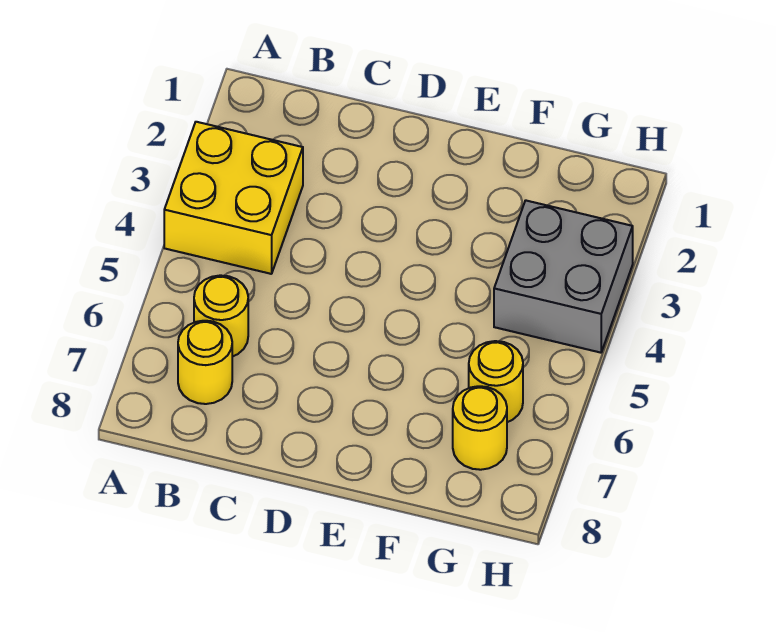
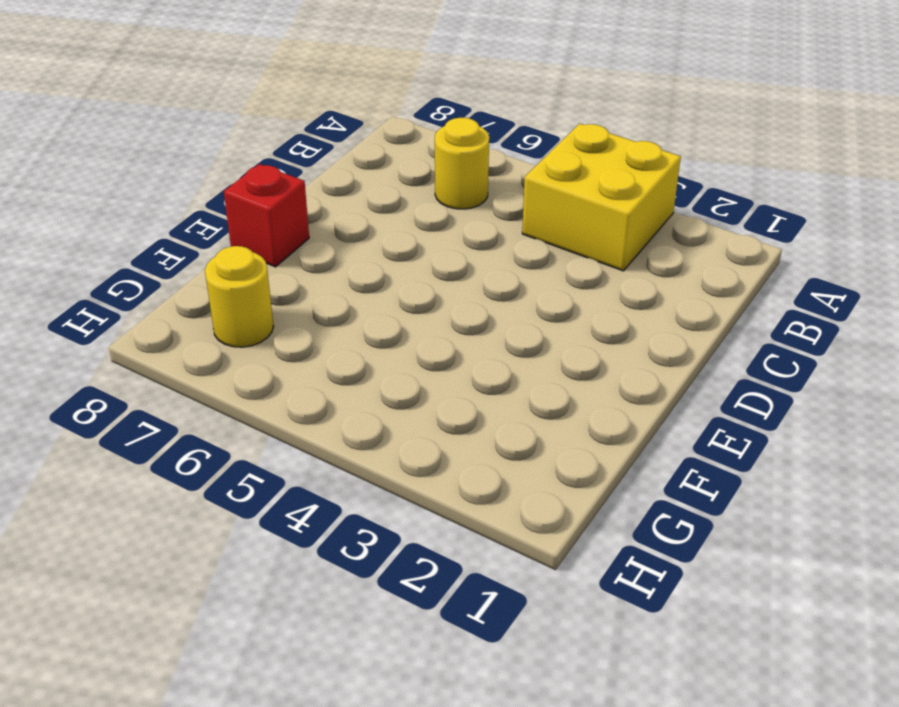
red 1x1 brick [224,164,309,267] -> none
none -> yellow 1x1 round brick [178,321,232,404]
none -> grey 2x2 brick [494,200,633,353]

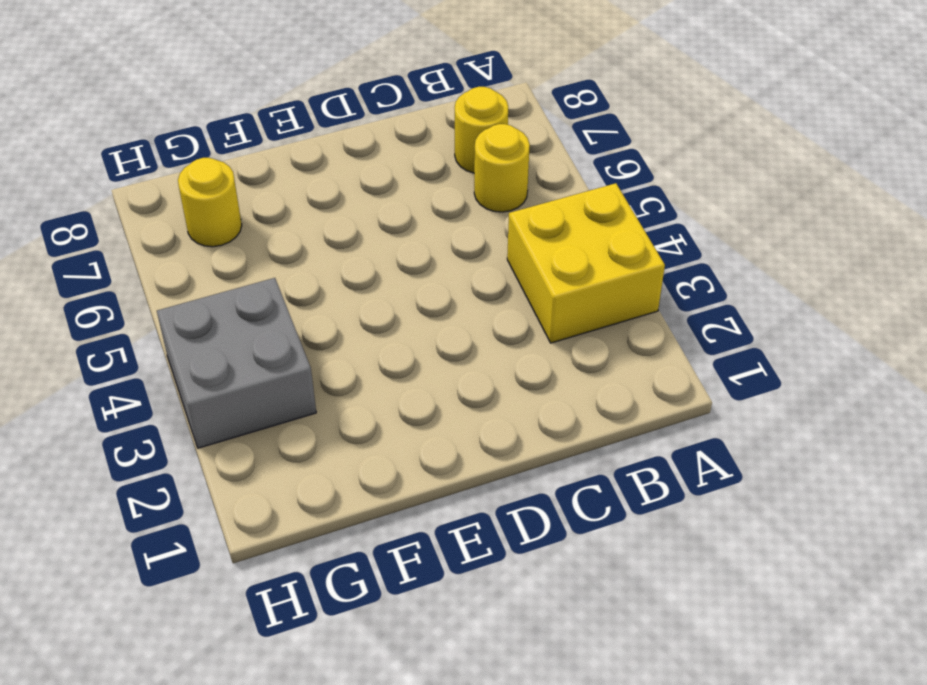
none -> yellow 1x1 round brick [469,341,523,422]

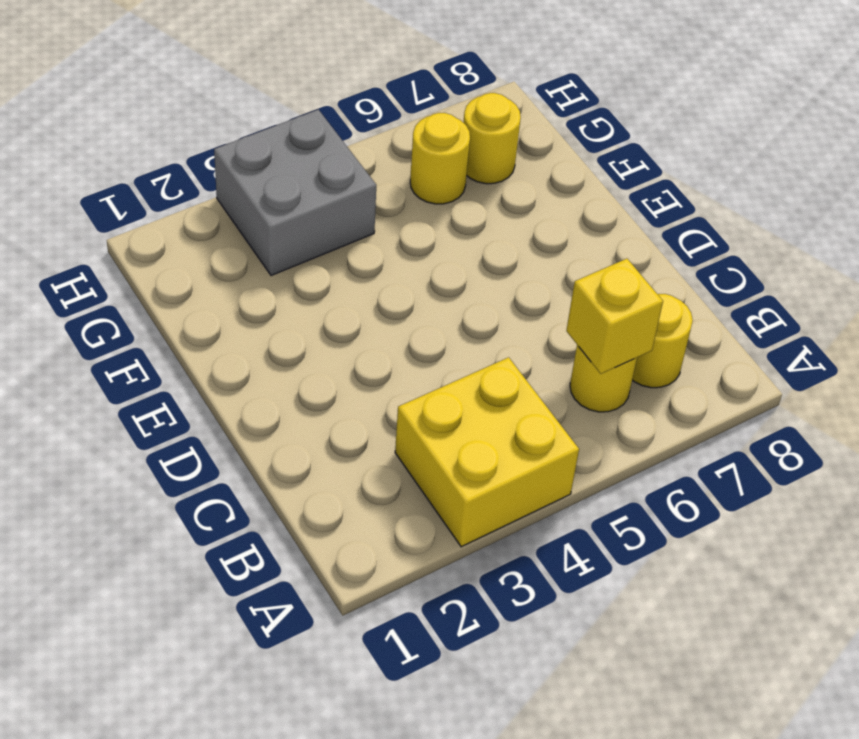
yellow 1x1 brick [566,259,663,374] -> none

